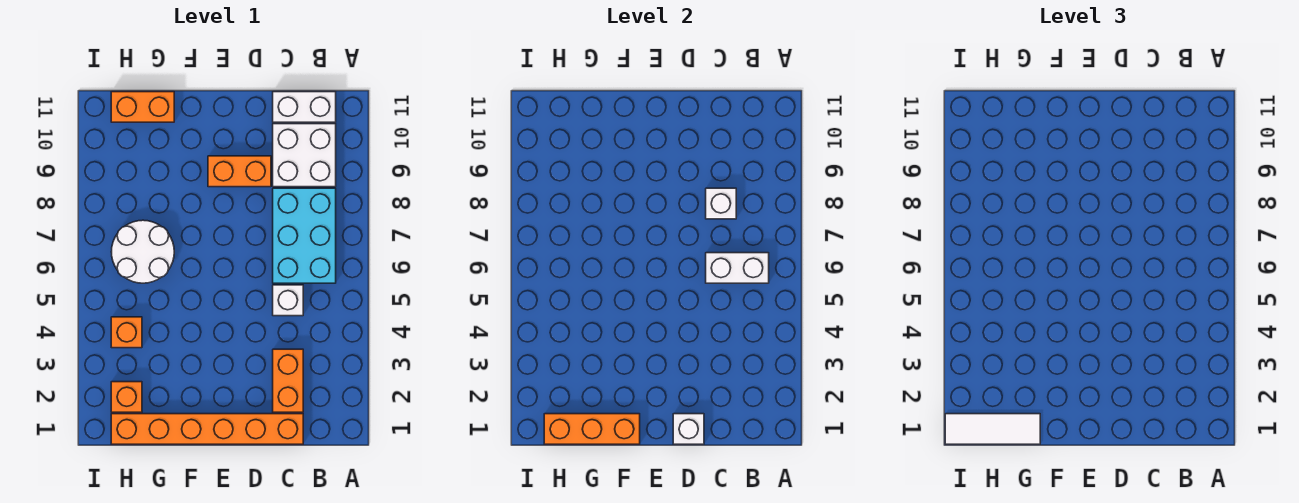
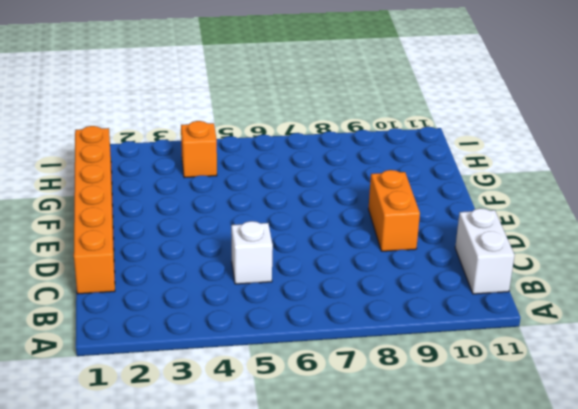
none -> cyan 2x3 brick [273,188,336,283]
none -> white 2x2 brick [273,124,336,187]
none -> orange 1x2 brick [273,349,303,412]

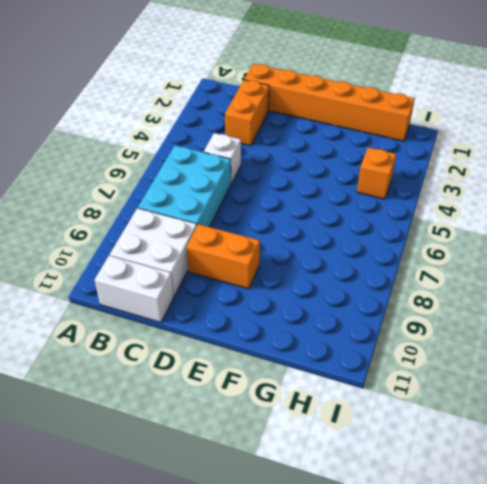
none -> white 2x2 round brick [111,220,174,283]
none -> orange 1x2 brick [111,92,174,122]
none -> orange 1x1 brick [111,382,142,412]

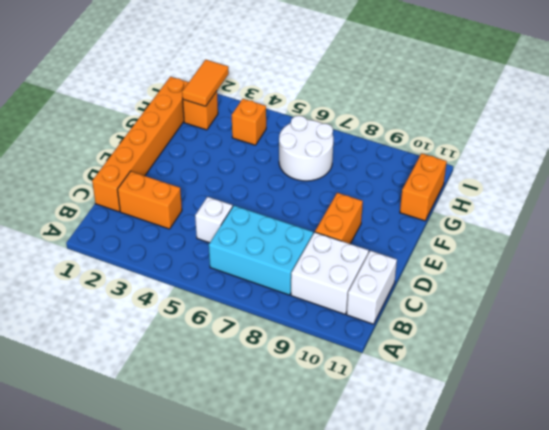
orange 1x2 tile [182,60,229,106] -> none
none -> white 1x2 brick [706,253,769,283]
none -> white 1x1 brick [706,188,736,219]
none -> white 1x1 brick [673,414,704,444]

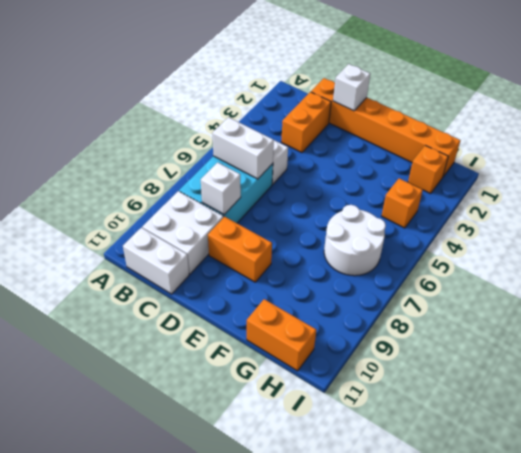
none -> orange 1x3 brick [544,414,640,444]
none -> white 1x3 tile [945,414,1040,444]

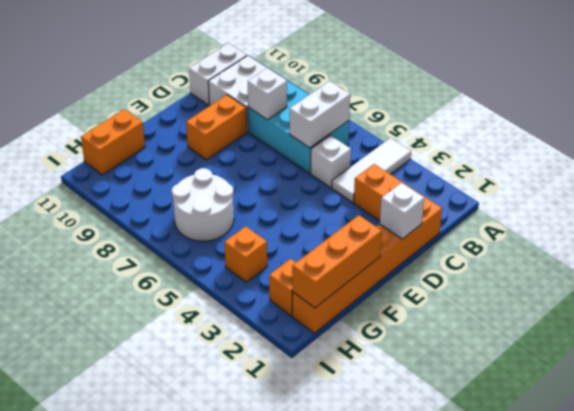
white 1x3 tile [332,138,411,202] -> white 1x3 tile moved to [945,414,1040,444]

